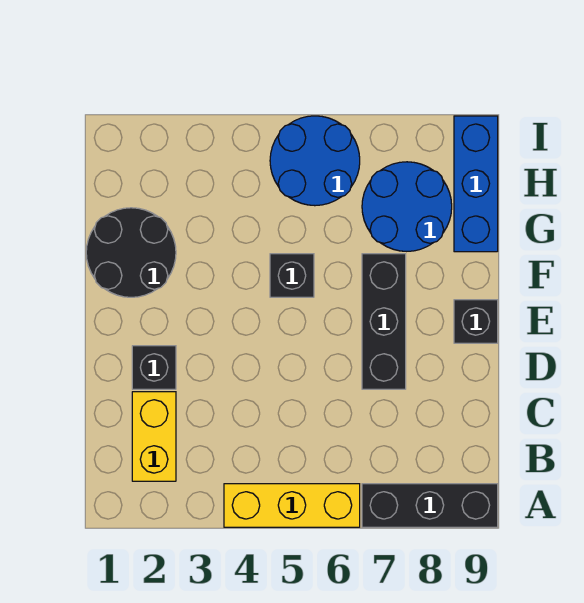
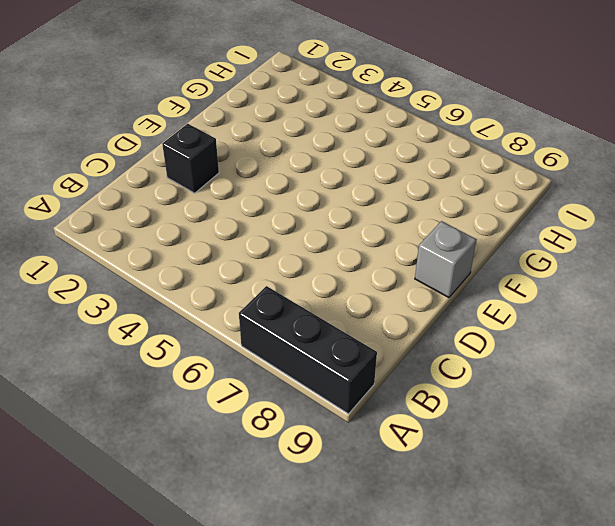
grey 1x1 brick [415,221,477,298] -> black 1x1 brick [454,300,498,343]
none -> yellow 1x3 brick [224,484,360,527]
none -> yellow 1x2 brick [132,392,176,481]

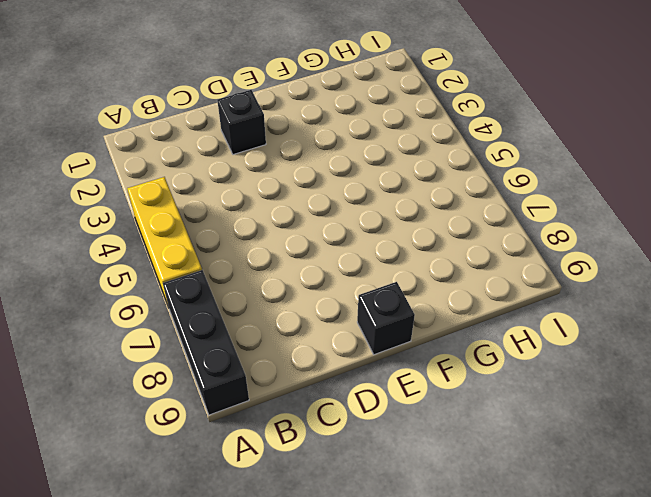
none -> yellow 1x2 brick [132,392,176,481]
none -> black 1x3 brick [362,254,406,389]

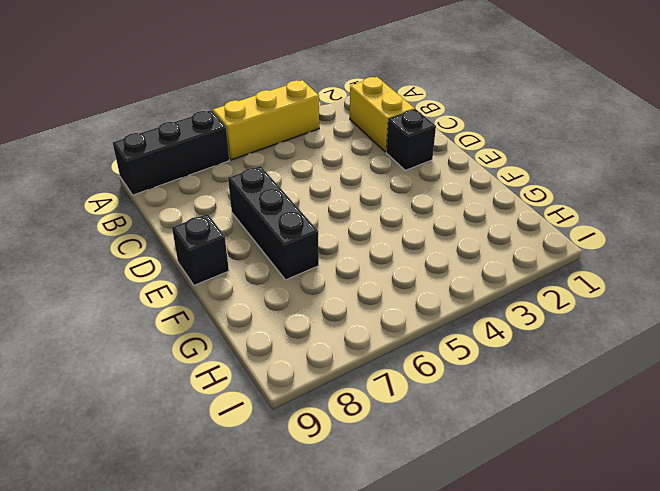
none -> black 2x2 round brick [86,208,176,297]
none -> black 1x1 brick [270,254,314,297]

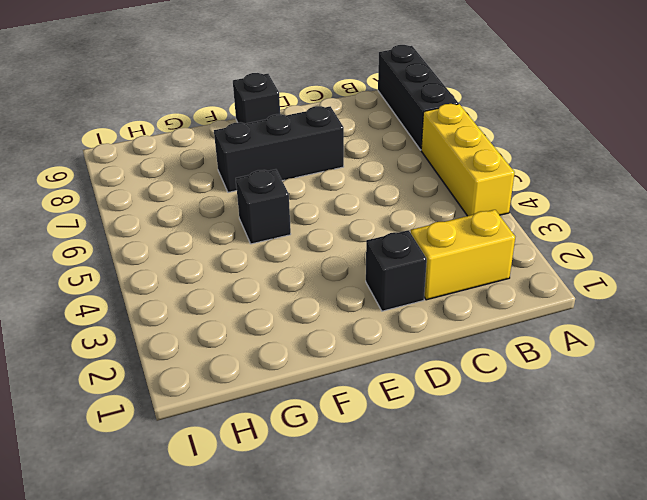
none -> black 2x2 round brick [86,208,176,297]
none -> blue 2x2 round brick [362,162,452,251]

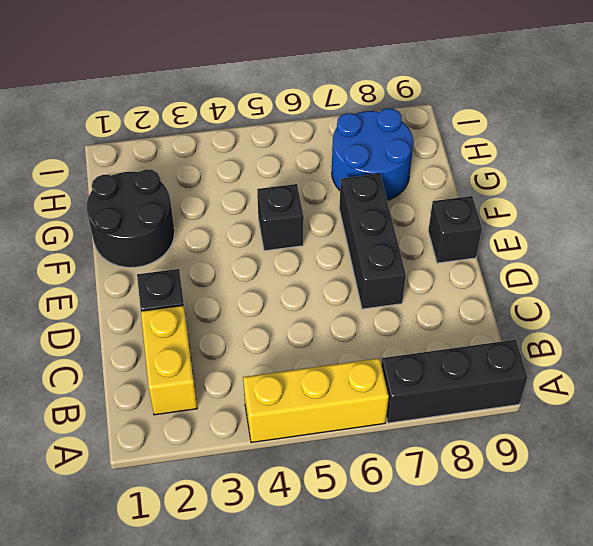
none -> blue 1x3 brick [454,116,498,252]
none -> blue 2x2 round brick [270,116,360,206]

